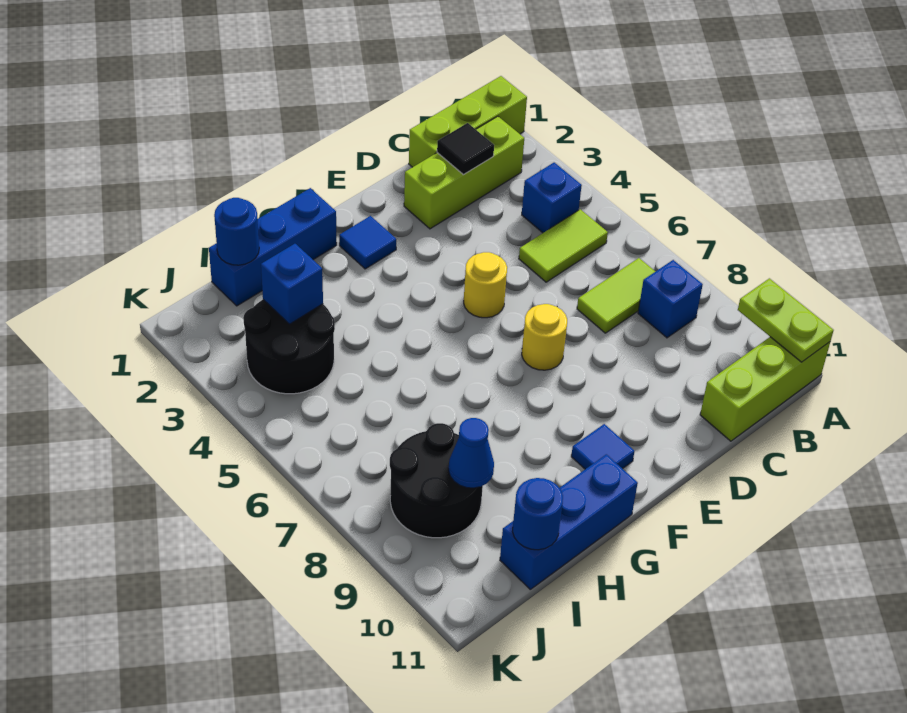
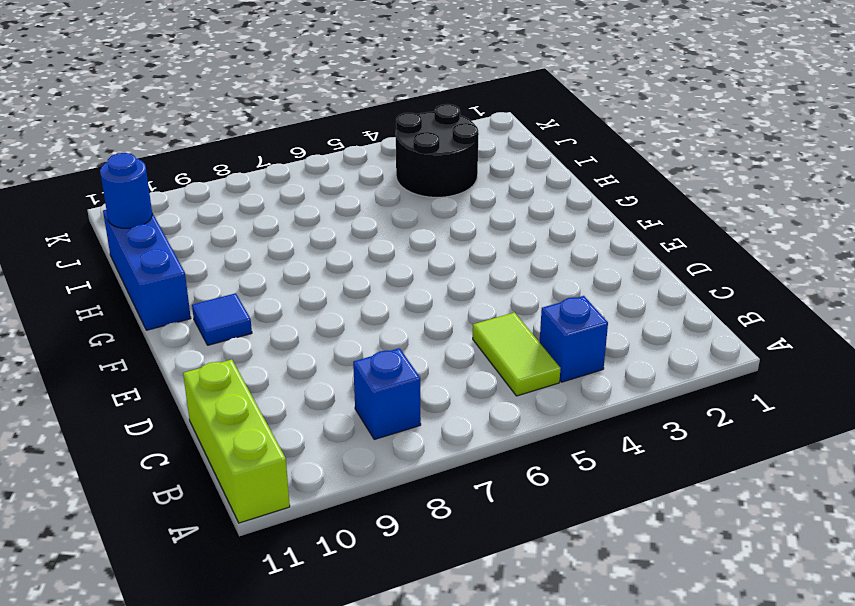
none -> lime 1x3 brick [409,76,527,167]
none -> lime 1x3 brick [404,116,524,229]
none -> lime 1x2 tile [577,258,656,333]

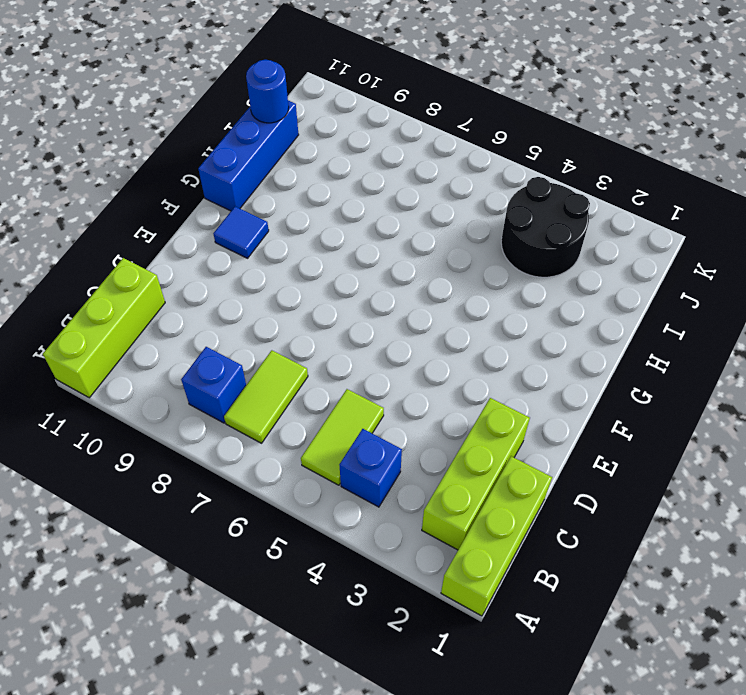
none -> yellow 1x1 round brick [464,252,507,318]
none -> yellow 1x1 round brick [522,304,567,370]
none -> blue 1x1 tile [339,216,396,269]

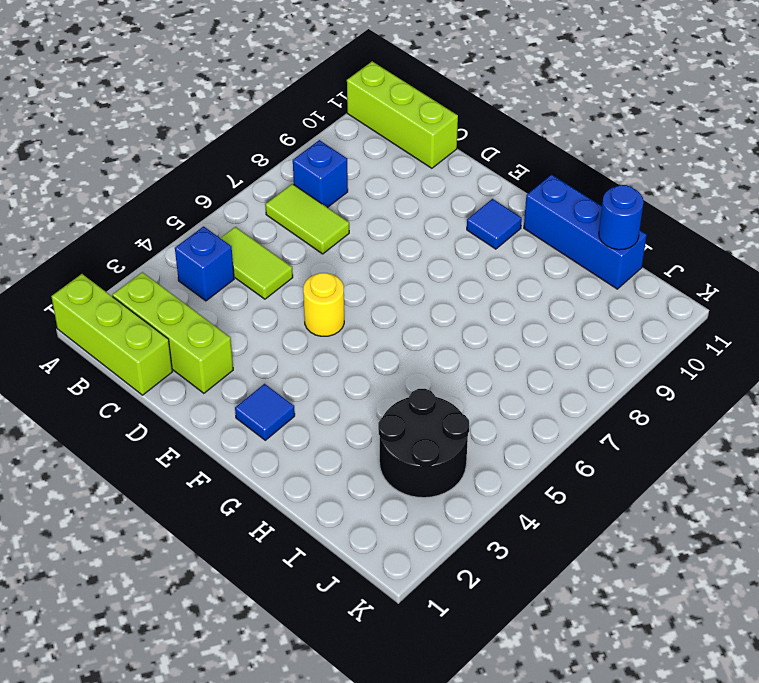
none -> yellow 1x1 round brick [522,304,567,370]
none -> blue 1x3 brick [209,188,337,306]
none -> black 2x2 round brick [390,423,483,538]

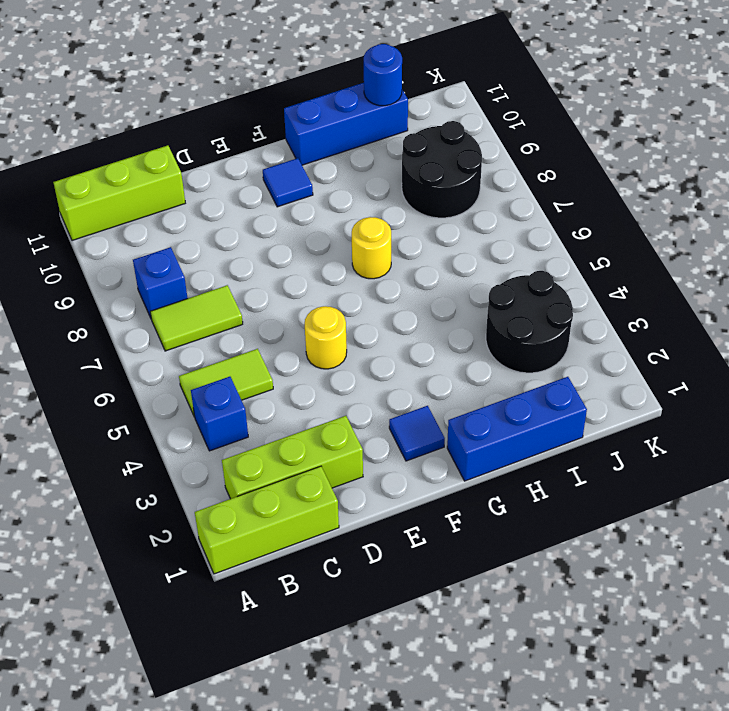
yellow 1x1 round brick [352,217,391,279] -> yellow 1x1 round brick moved to [522,304,567,370]
none -> lime 1x2 plate [738,278,834,362]
none -> black 1x1 tile [437,123,494,175]
none -> blue 1x1 round brick [214,198,259,265]

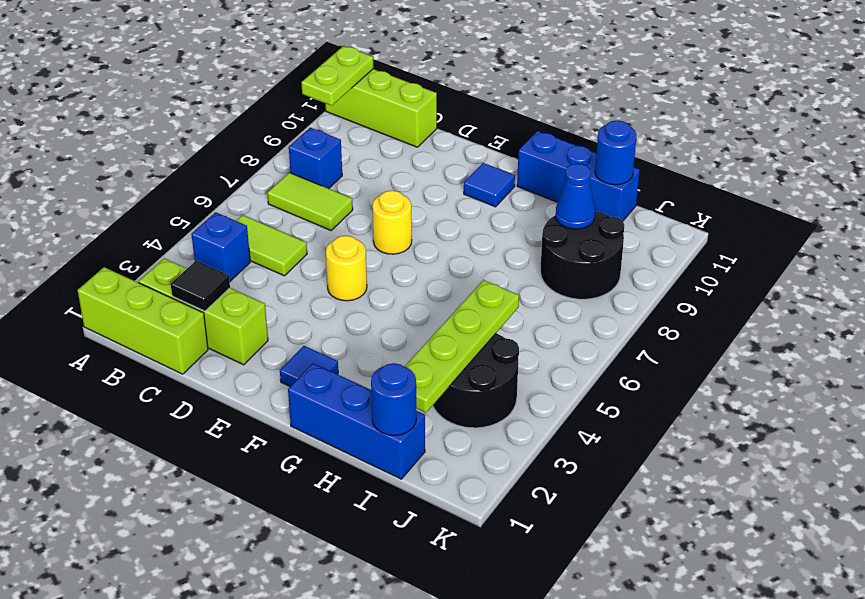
lime 1x4 plate [405,280,519,413] -> blue 1x1 brick [261,244,323,324]

